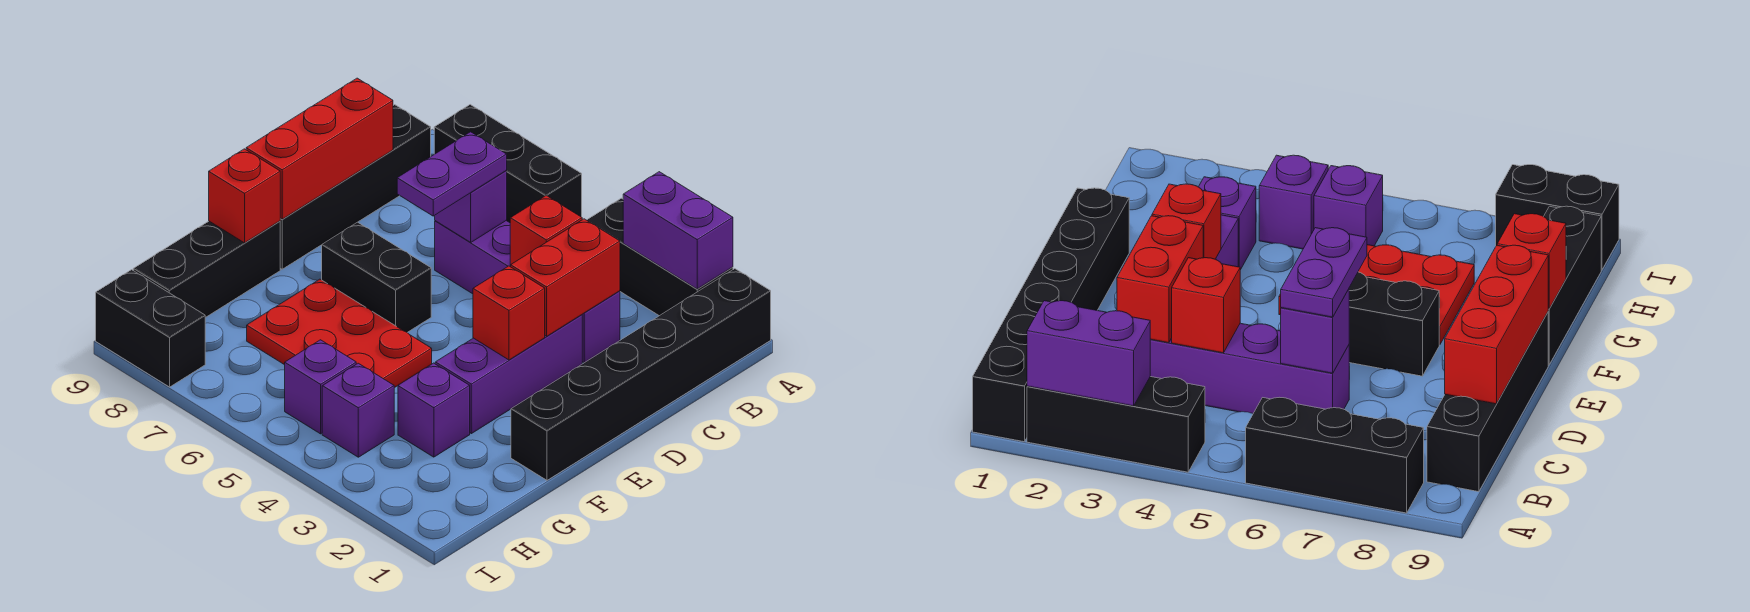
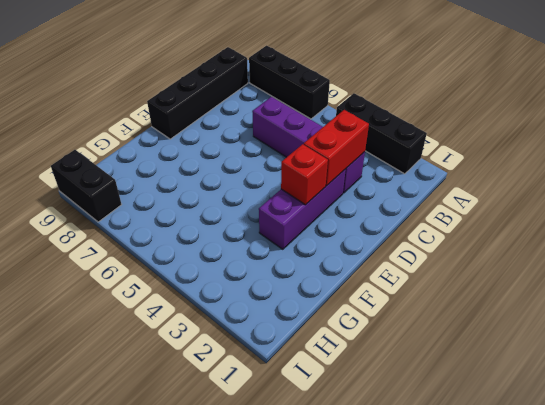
none -> black 1x6 brick [511,269,771,480]
none -> black 1x2 brick [322,222,431,332]
none -> red 2x3 plate [247,279,432,388]

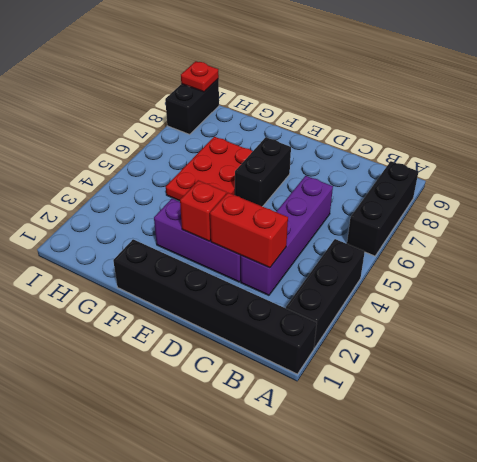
red 1x1 plate [181,61,219,92] -> none
none -> black 1x4 brick [280,105,431,269]
none -> black 1x3 brick [133,221,280,318]
none -> purple 1x1 brick [398,363,470,457]

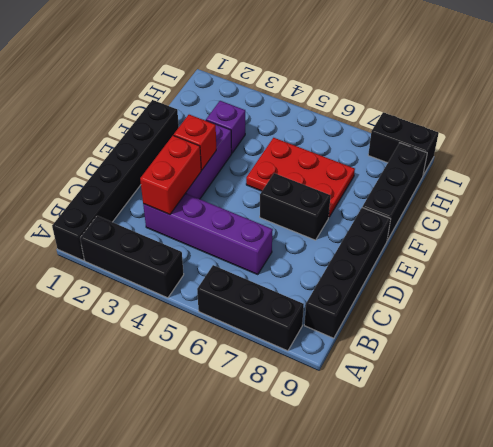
none -> purple 1x1 brick [322,363,394,457]
none -> purple 1x1 brick [285,340,356,434]
none -> purple 1x2 brick [623,172,733,289]

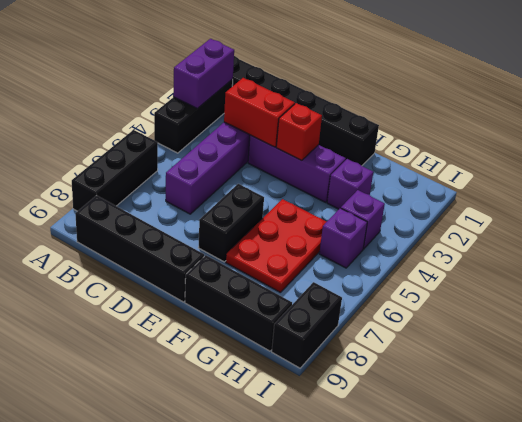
none -> red 1x1 brick [510,195,582,267]
none -> purple 1x1 brick [435,171,507,243]
none -> red 1x3 brick [246,78,393,219]

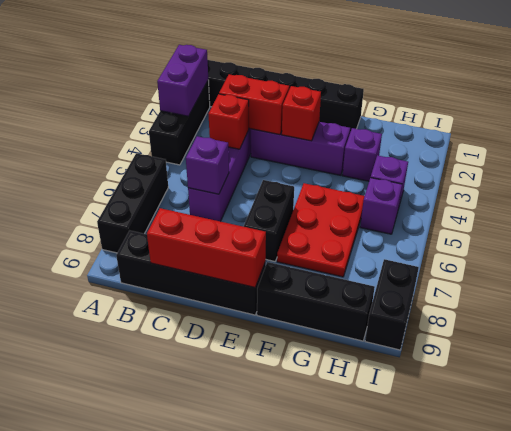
none -> red 1x1 brick [209,149,280,243]
none -> purple 1x2 plate [397,132,507,216]

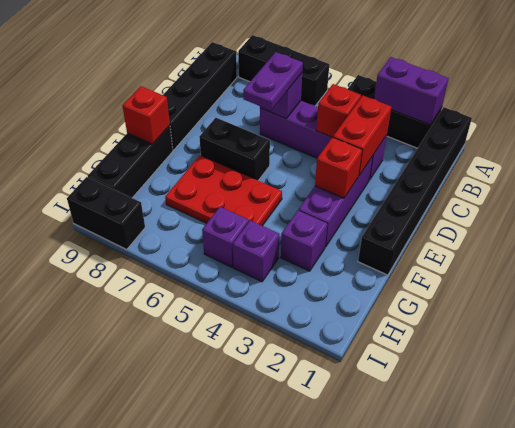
none -> red 1x3 brick [246,78,393,219]

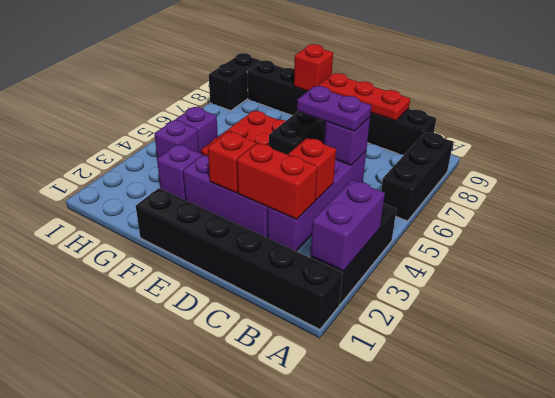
red 1x3 plate [319,73,410,121] -> red 1x3 brick [246,78,393,219]

